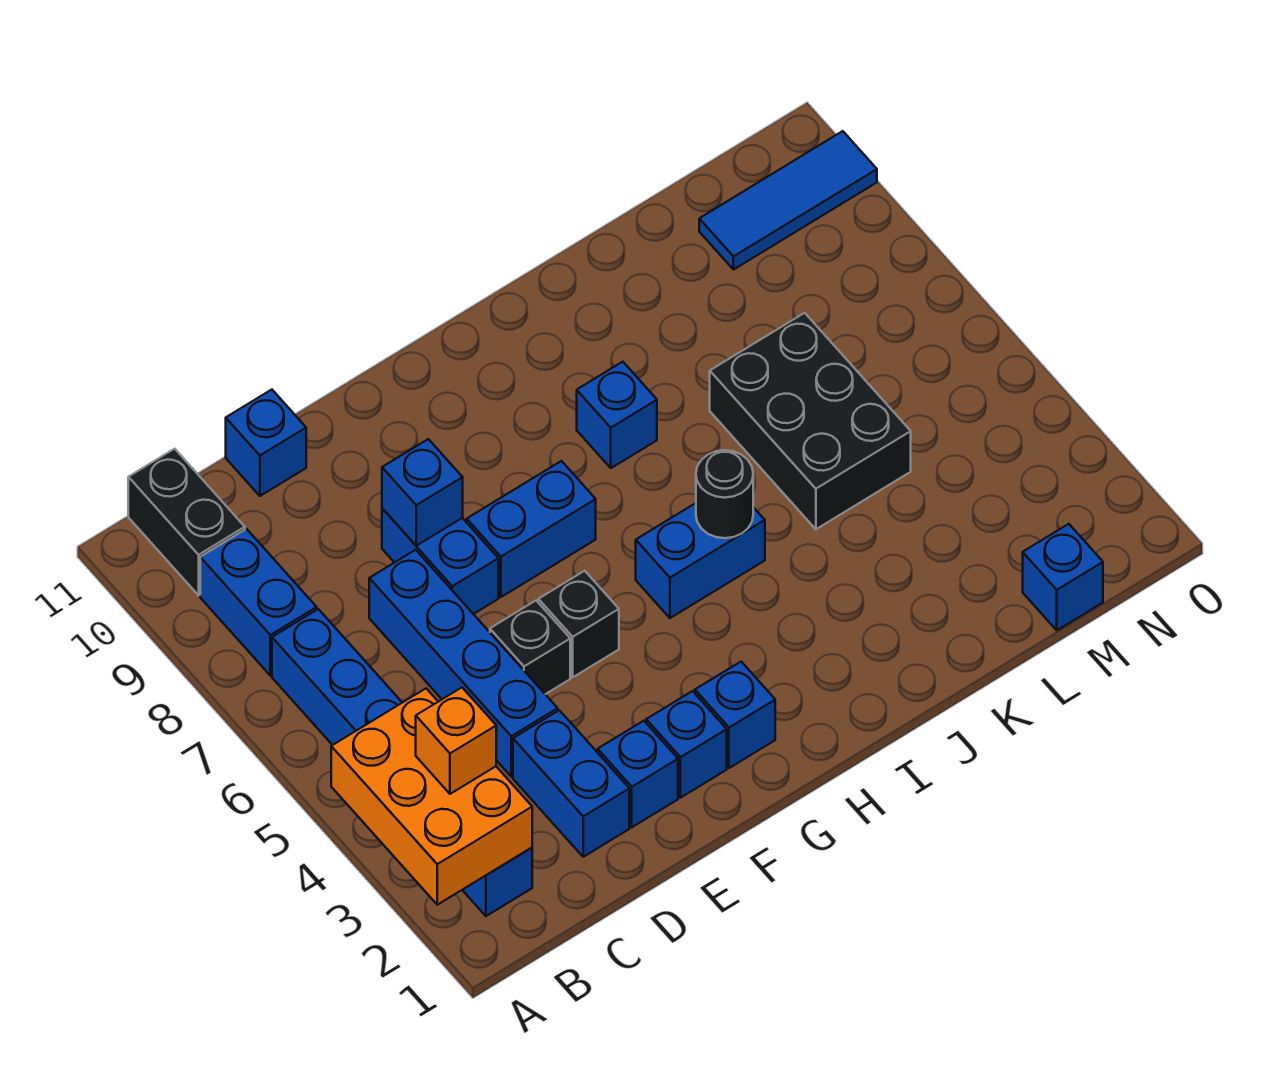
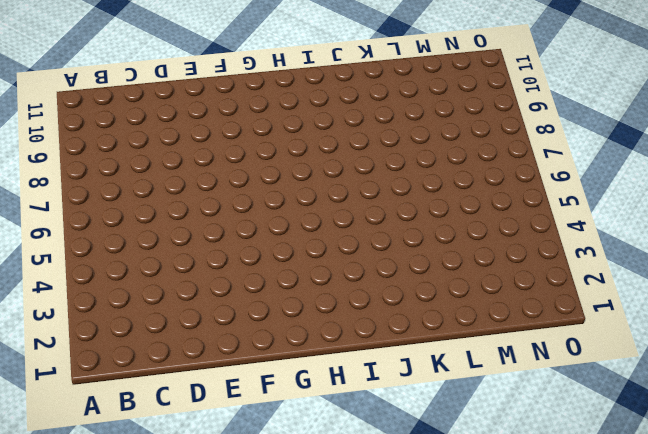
none -> blue 1x6 brick [272,609,532,916]
none -> blue 1x2 brick [200,529,317,676]
none -> black 1x2 brick [128,449,245,595]

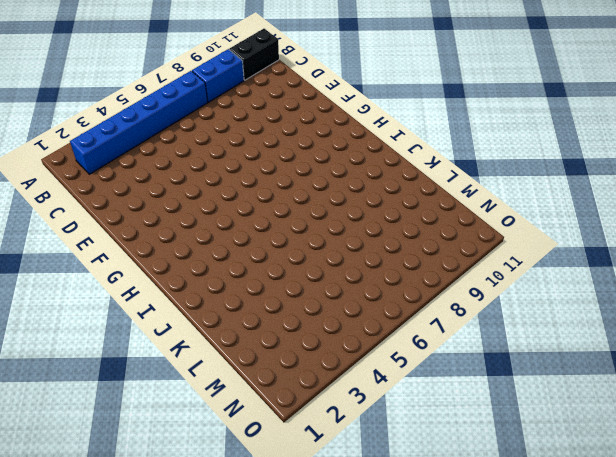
none -> blue 1x2 brick [513,710,629,857]
none -> blue 1x4 brick [369,550,558,777]
none -> blue 1x1 brick [226,390,306,496]

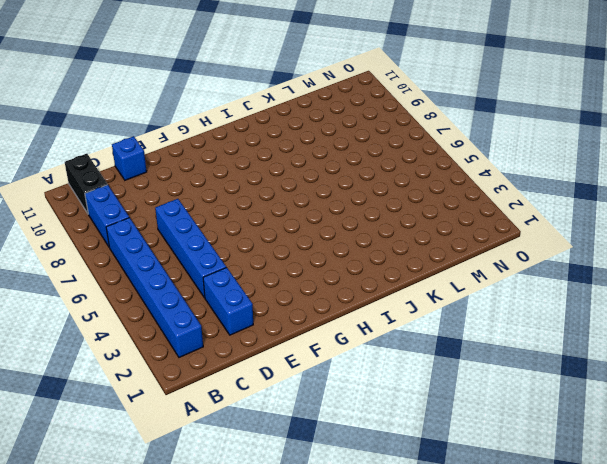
none -> blue 1x1 brick [598,721,678,827]
none -> black 1x1 brick [490,601,570,694]
none -> blue 1x2 brick [382,508,499,614]

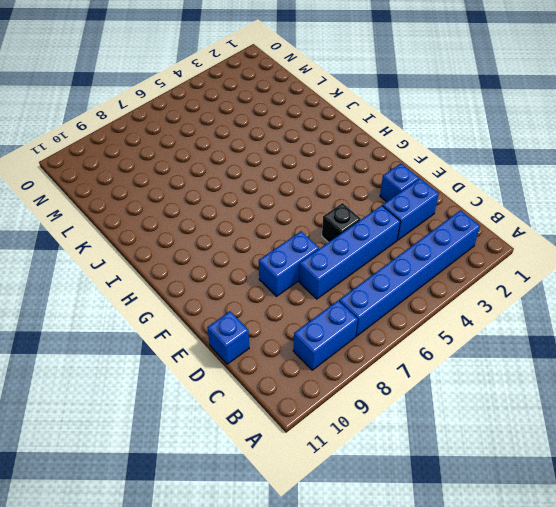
none -> black 1x2 brick [128,449,245,595]
none -> blue 1x1 brick [646,691,727,798]
none -> black 1x1 brick [538,571,619,677]

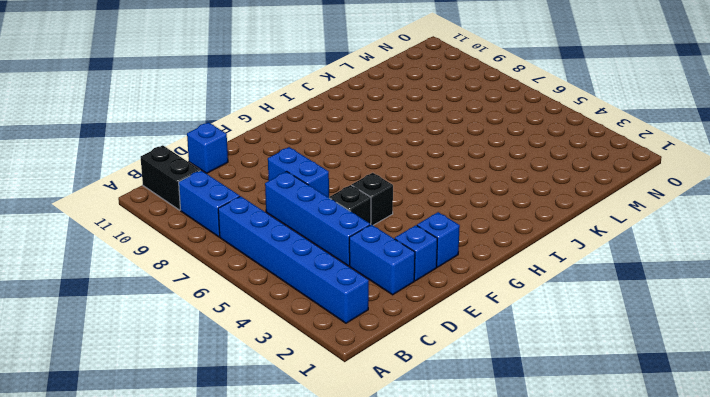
none -> blue 1x2 brick [467,461,596,597]
none -> blue 1x1 brick [695,662,775,768]
none -> blue 1x2 brick [636,503,765,618]

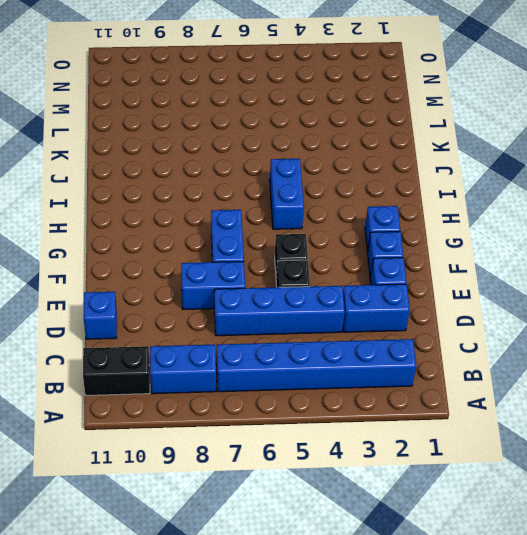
none -> blue 1x1 brick [577,362,657,468]
none -> black 2x3 brick [710,313,911,529]
none -> blue 1x1 brick [1023,524,1103,630]

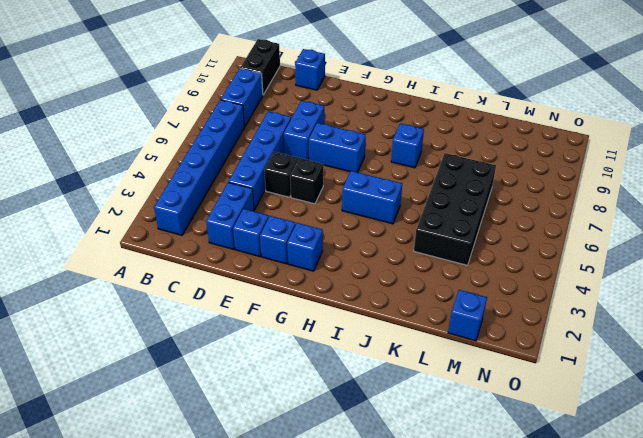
black 2x4 brick [414,153,496,265] -> black 2x3 brick [710,313,911,529]
none -> blue 1x3 tile [699,131,877,270]
none -> orange 2x3 brick [331,689,532,905]
none -> blue 1x1 brick [382,439,463,546]

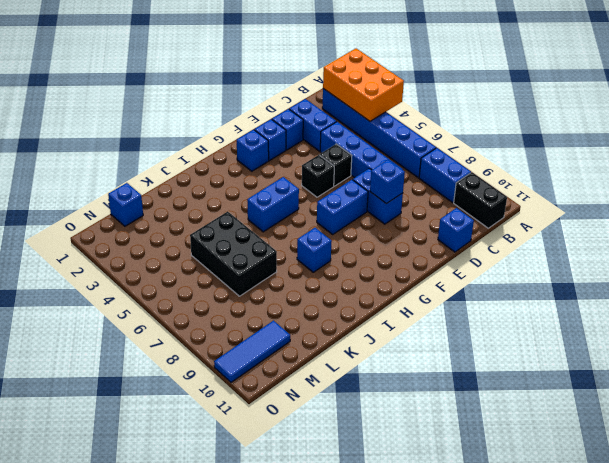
none -> black 1x1 round brick [696,450,753,538]
none -> orange 1x1 brick [416,688,496,794]

